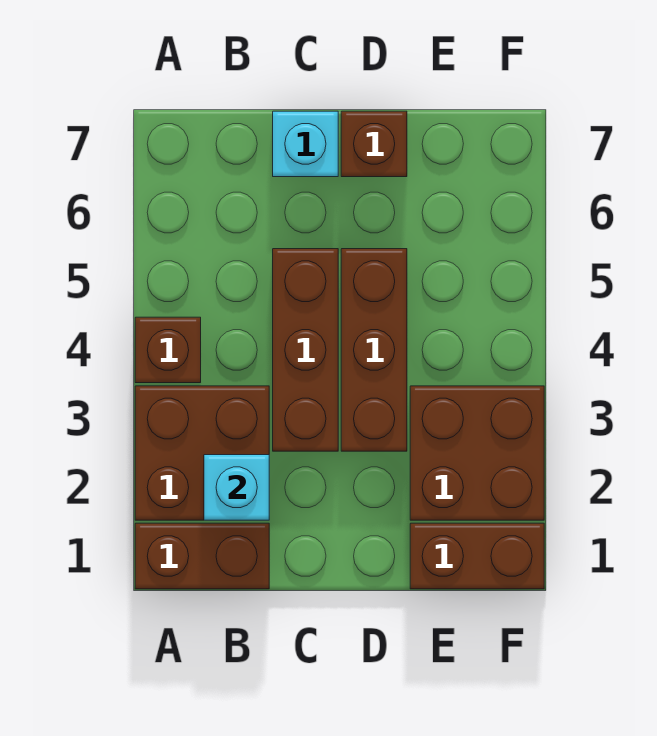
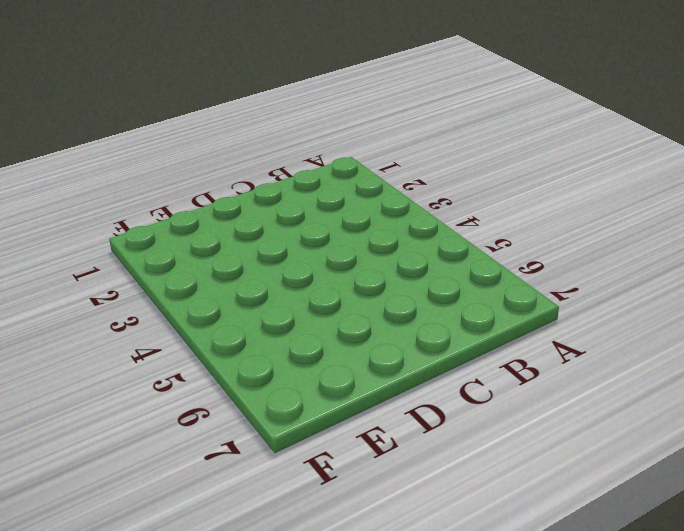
none -> brown 1x2 brick [135,523,269,589]
none -> brown 2x2 brick [135,386,269,520]

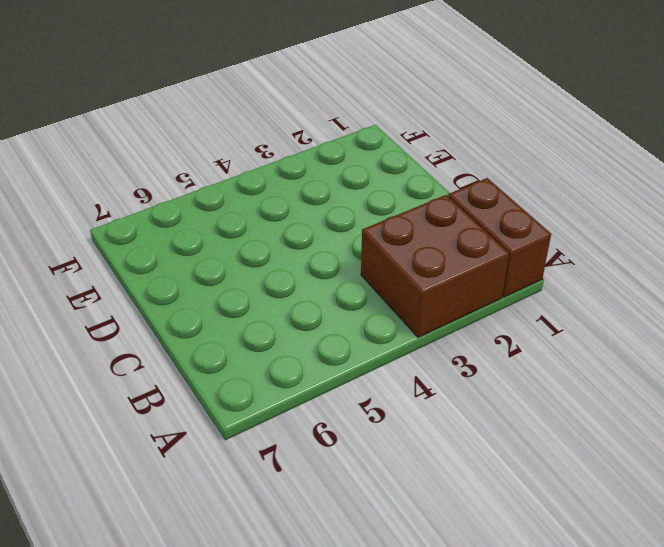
none -> brown 1x1 brick [135,317,201,383]
none -> brown 1x3 brick [273,249,338,451]

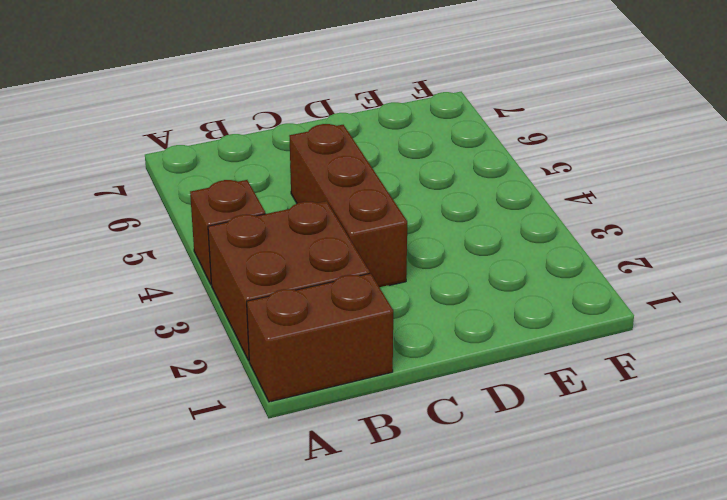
none -> cyan 1x1 brick [273,111,338,177]
none -> brown 1x3 brick [341,249,407,451]

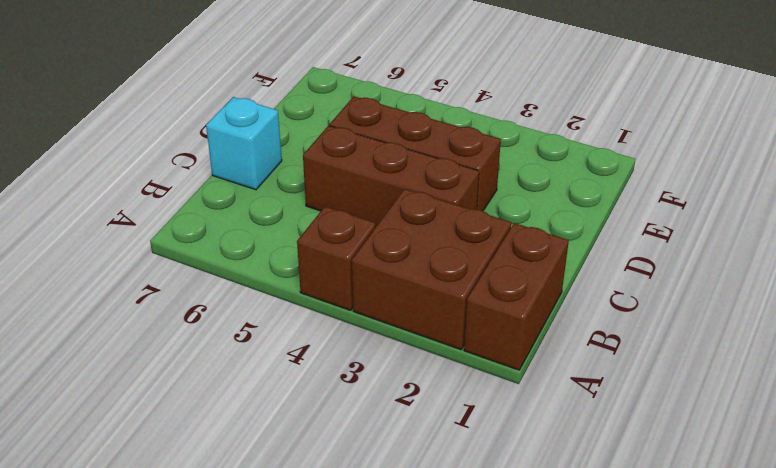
none -> brown 1x1 brick [341,111,407,177]
none -> brown 1x2 brick [410,523,544,589]

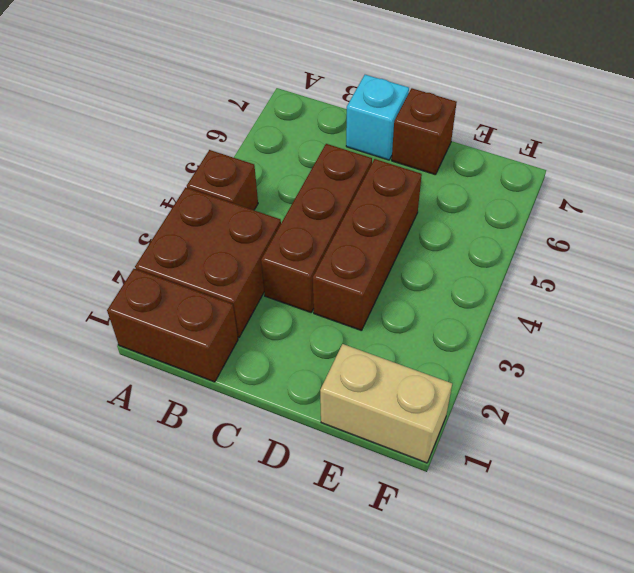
tan 1x2 brick [320,344,452,463] -> brown 1x2 brick [410,523,544,589]
none -> brown 2x2 brick [410,386,544,520]
none -> cyan 1x1 brick [204,455,269,520]

